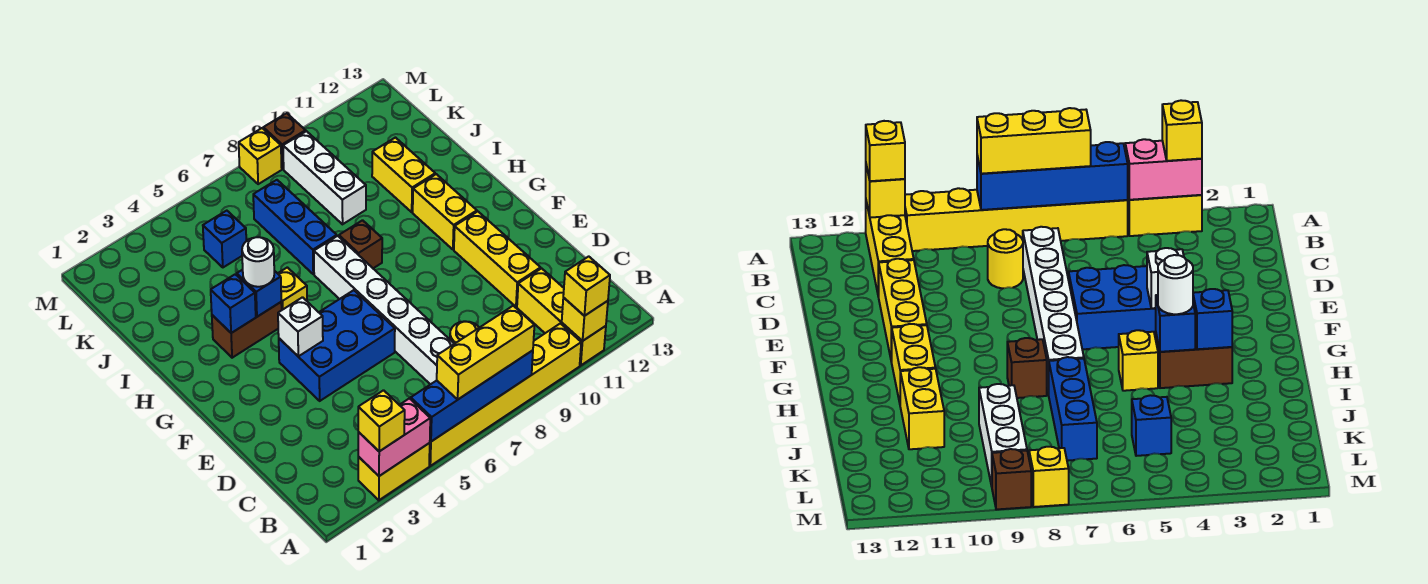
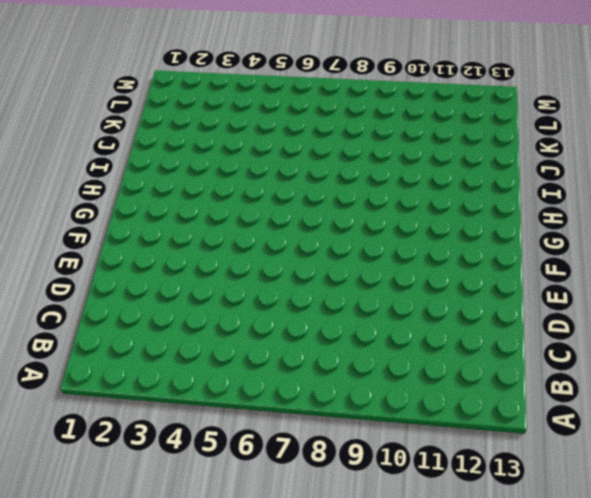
none -> yellow 1x2 brick [358,443,430,500]
none -> yellow 1x6 brick [429,323,581,466]
none -> yellow 1x3 brick [517,268,606,365]

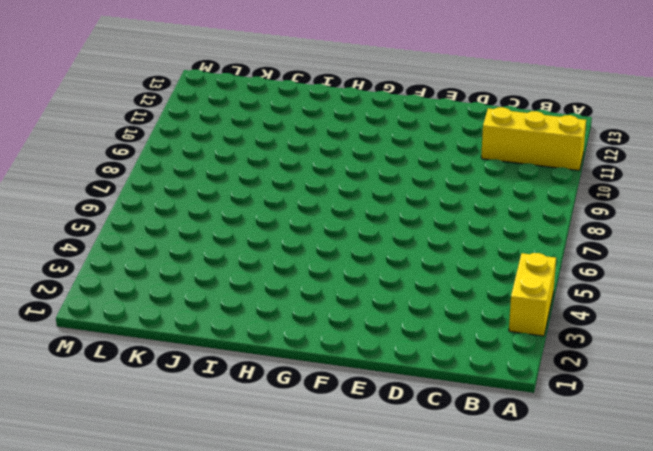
none -> yellow 1x6 brick [429,323,581,466]
none -> white 1x6 brick [314,236,454,384]
none -> yellow 1x1 round brick [450,321,479,344]

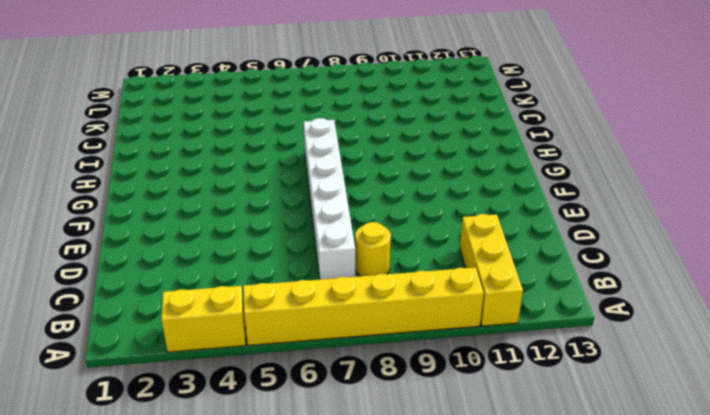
none -> yellow 1x3 brick [454,211,541,307]
none -> blue 2x3 brick [279,290,395,401]
none -> yellow 1x2 brick [413,174,477,249]

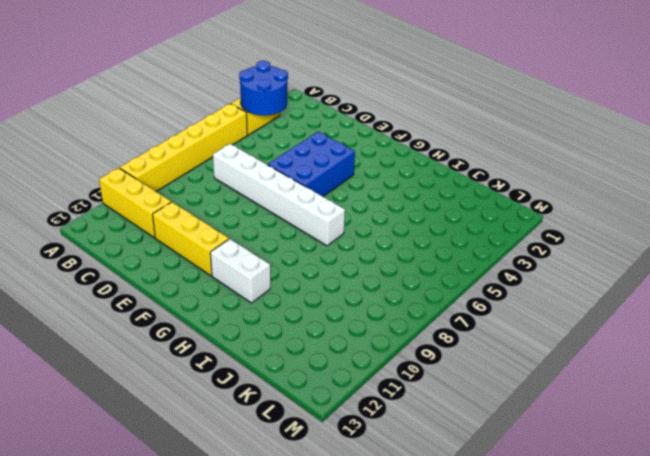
blue 2x2 round brick [239,61,288,116] -> pink 1x2 brick [358,398,430,476]
white 1x2 brick [210,239,270,303] -> yellow 1x2 brick [413,174,477,249]
none -> yellow 1x1 round brick [450,321,479,344]
none -> brown 1x2 brick [212,302,282,358]
none -> yellow 1x1 brick [278,267,307,310]

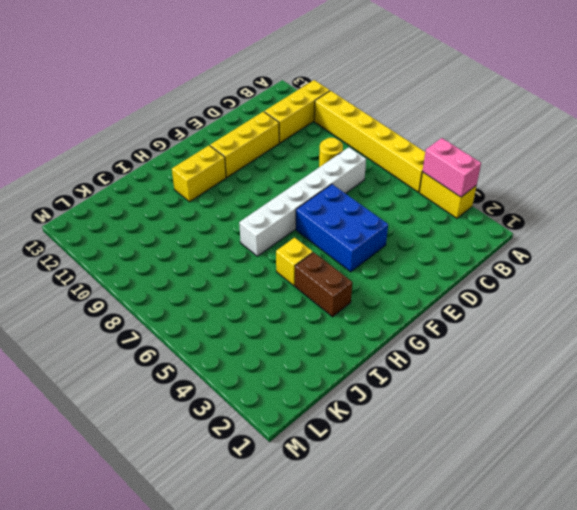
none -> brown 1x1 brick [339,220,382,268]
none -> blue 1x3 brick [253,180,337,274]
none -> yellow 1x2 brick [372,138,435,212]

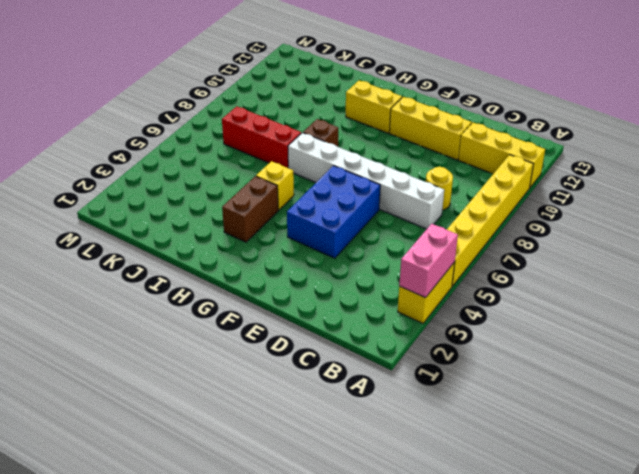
red 1x3 brick [222,106,301,168] -> blue 1x3 brick [253,180,337,274]
none -> yellow 1x2 brick [372,138,435,212]
none -> white 1x3 brick [283,131,366,224]
none -> blue 1x1 brick [203,211,246,267]

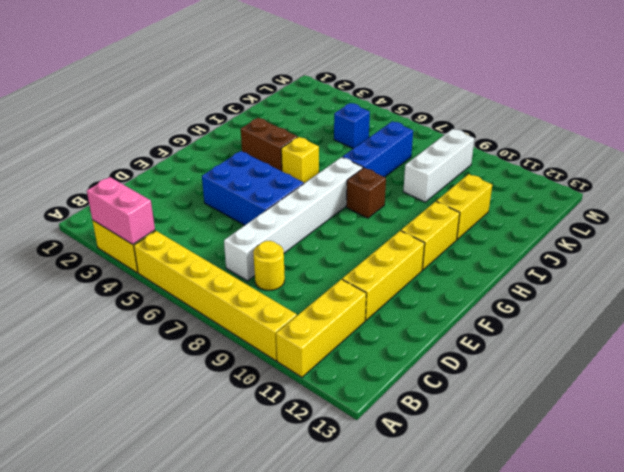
none -> yellow 1x1 brick [239,128,282,184]
none -> brown 1x1 brick [263,113,306,169]
none -> blue 1x4 brick [411,350,533,442]

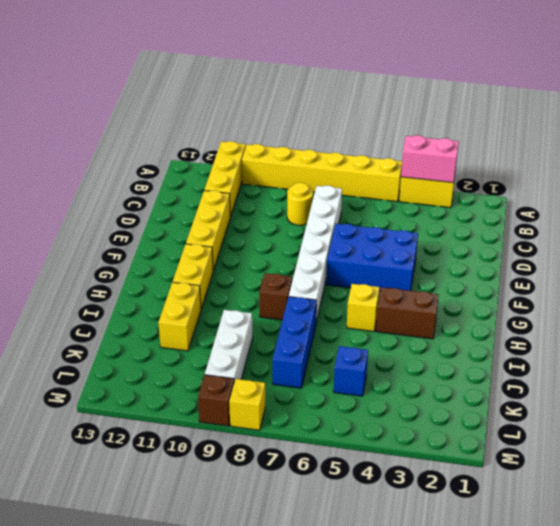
none -> blue 1x4 brick [411,350,533,442]
none -> yellow 1x1 brick [562,298,608,341]
none -> white 1x1 brick [278,297,323,356]

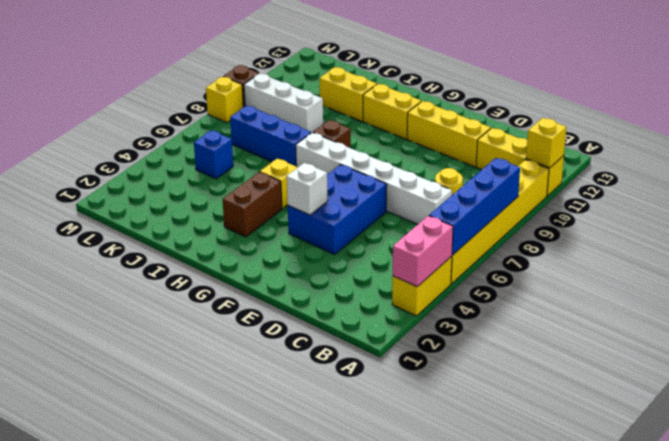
none -> blue 1x1 brick [211,274,256,333]
none -> blue 1x1 brick [237,270,281,317]
none -> yellow 1x1 brick [358,390,405,451]

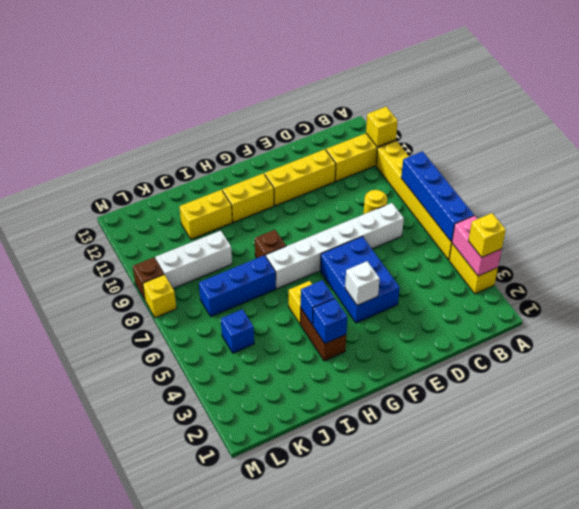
none -> yellow 1x3 brick [437,306,534,399]
none -> yellow 1x1 brick [563,256,610,316]
none -> white 1x1 round brick [242,237,274,287]

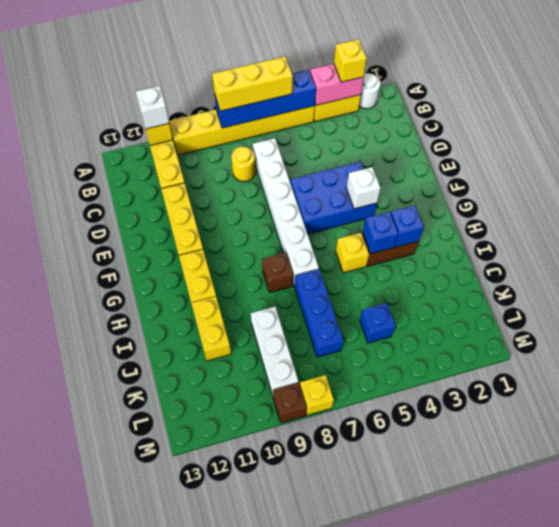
white 1x1 round brick [359,73,380,109] -> white 1x1 round brick moved to [242,237,274,287]
white 1x1 brick [136,86,169,129] -> yellow 1x1 brick [563,256,610,316]

